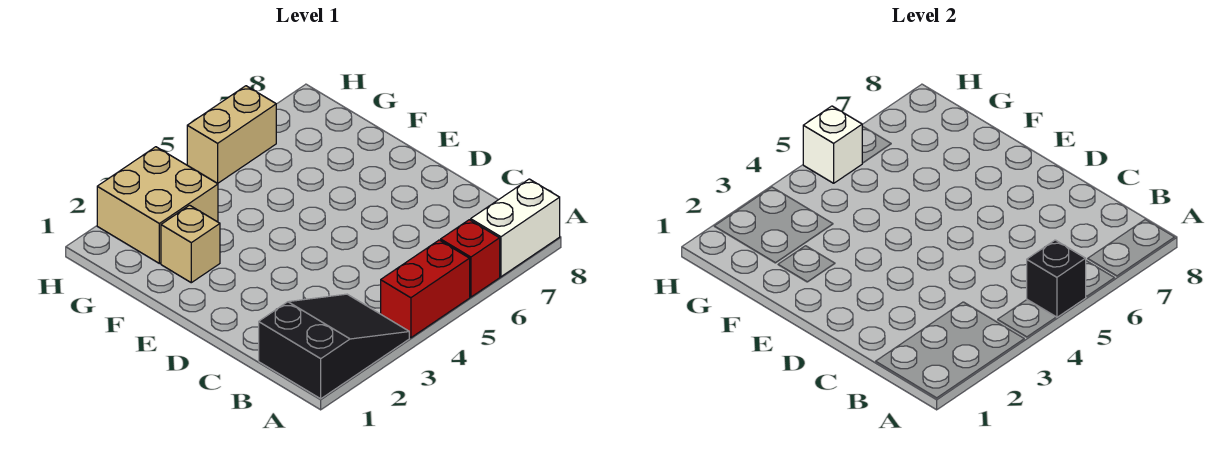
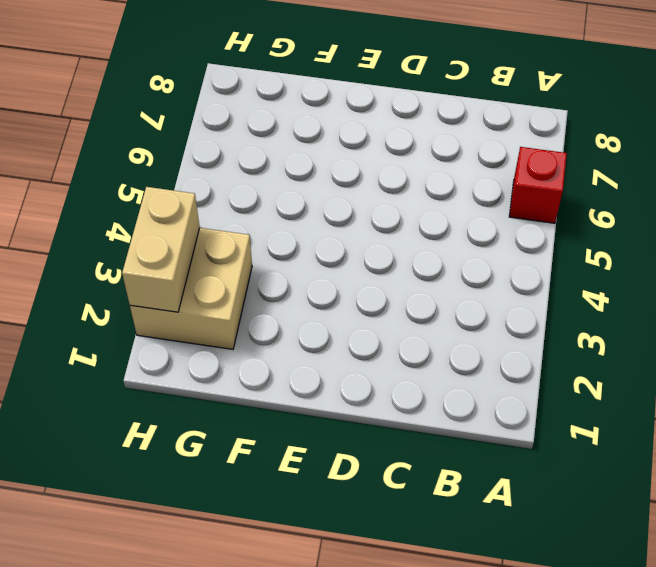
tan 1x2 brick [122,187,200,312] -> tan 1x2 brick moved to [187,86,276,183]
none -> black 2x3 slope [259,294,409,399]
none -> red 1x2 brick [381,240,470,338]

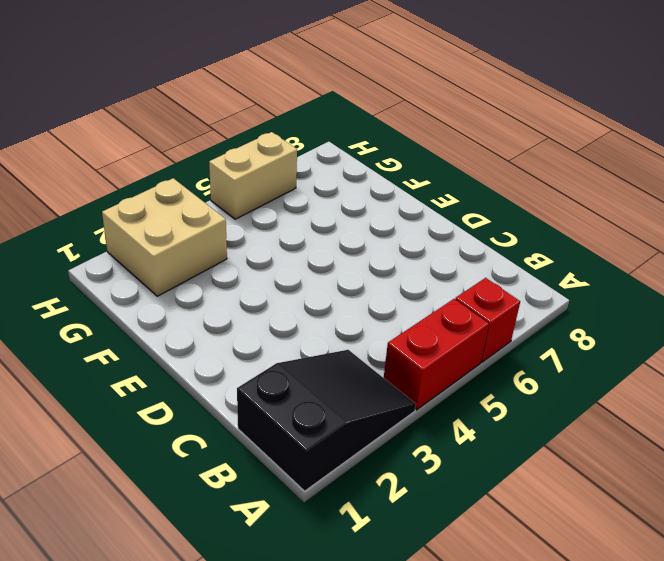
none -> white 1x2 brick [471,179,560,277]
none -> tan 1x1 brick [161,205,220,283]

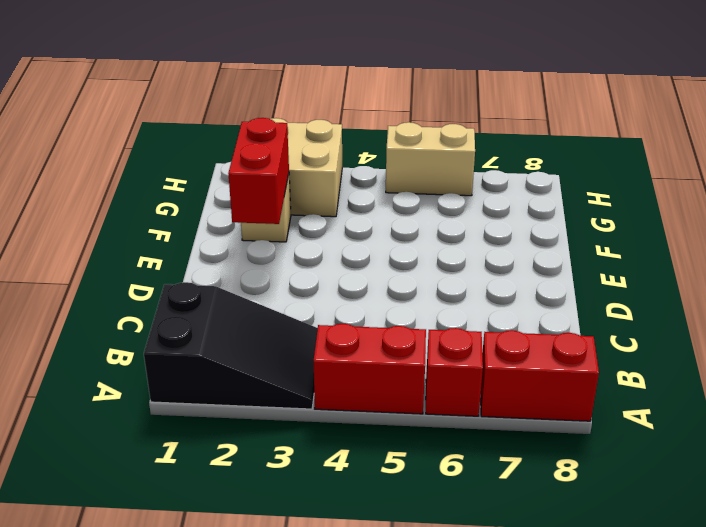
red 1x2 brick [481,330,599,421] -> white 1x2 brick [471,179,560,277]
red 1x2 brick [228,118,289,224] -> none
none -> black 1x1 brick [1027,240,1086,317]
none -> white 1x1 brick [803,106,862,183]

